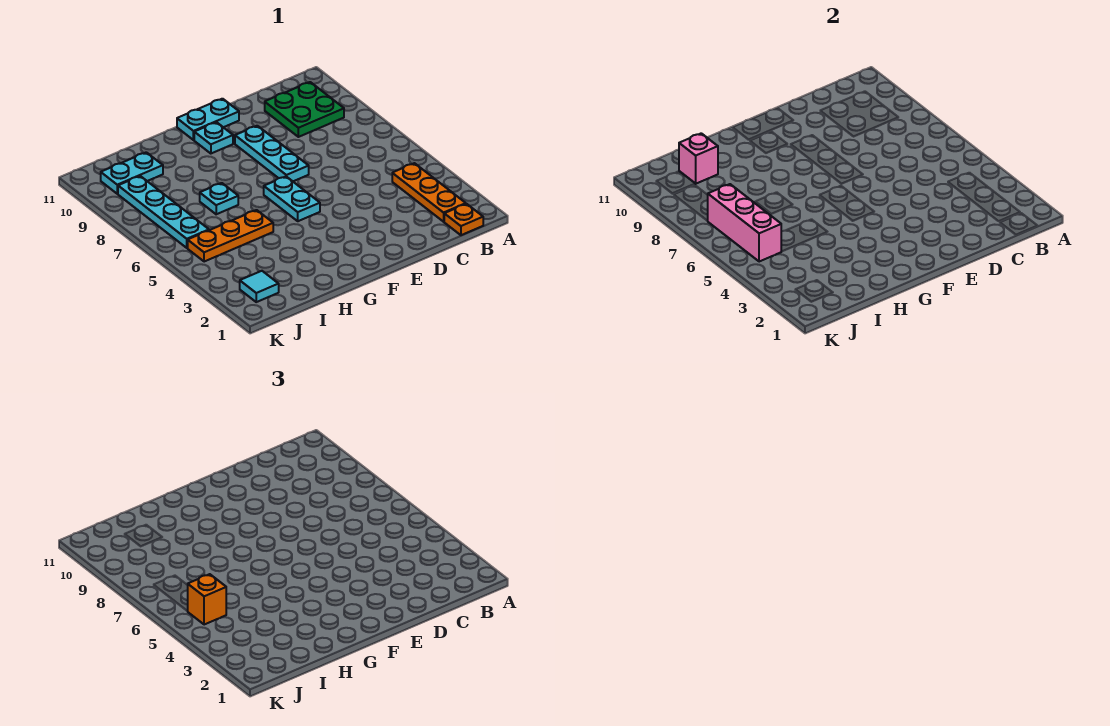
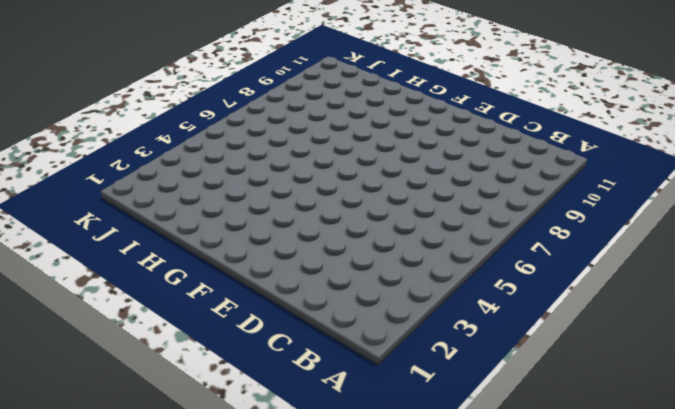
none -> orange 1x1 plate [444,204,483,235]
none -> orange 1x3 plate [392,163,466,222]
none -> green 2x2 plate [265,82,344,137]

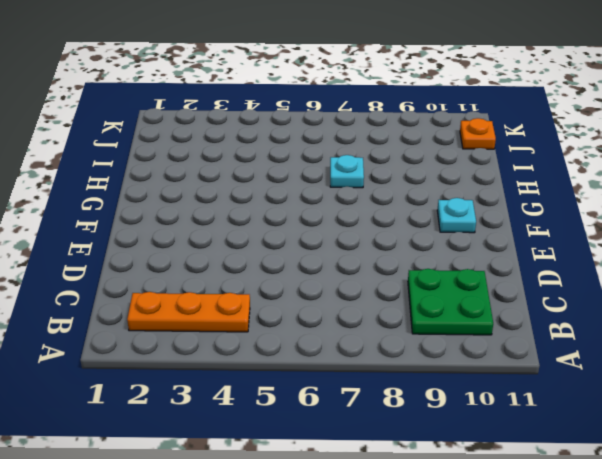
orange 1x1 plate [460,118,496,149] -> orange 1x1 plate moved to [444,204,483,235]
none -> cyan 1x3 plate [235,126,309,181]
none -> cyan 1x2 plate [177,99,239,140]
none -> cyan 1x2 plate [264,177,320,221]

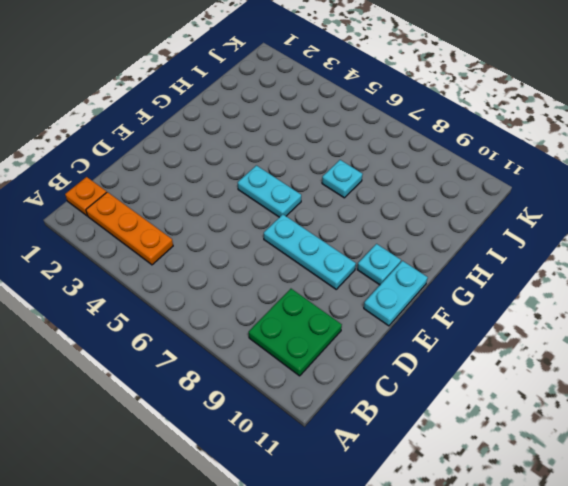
none -> orange 1x3 plate [188,210,273,262]
none -> cyan 1x2 plate [101,152,163,194]
none -> cyan 1x1 tile [240,271,279,302]

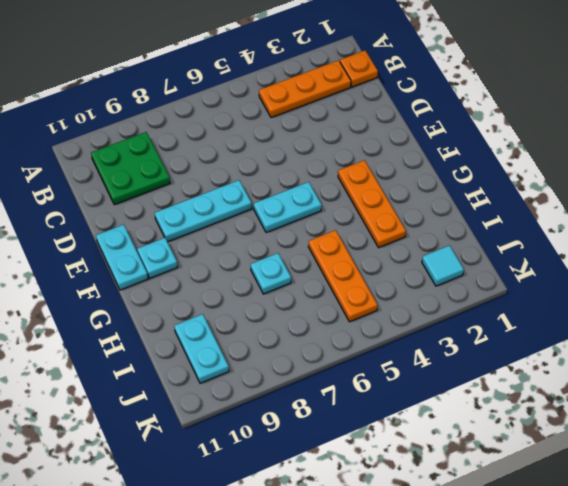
orange 1x3 plate [338,160,406,248] -> none
none -> cyan 1x4 plate [118,176,209,248]
none -> pink 1x1 brick [679,133,718,184]
none -> pink 1x3 brick [708,184,781,262]

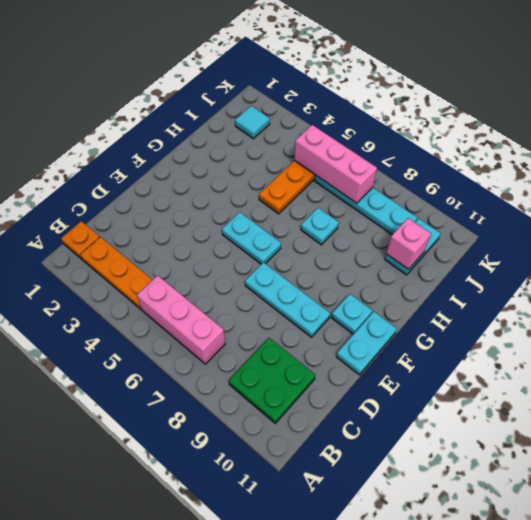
pink 1x3 brick [137,275,225,364] -> none
none -> orange 1x1 brick [188,574,226,625]

